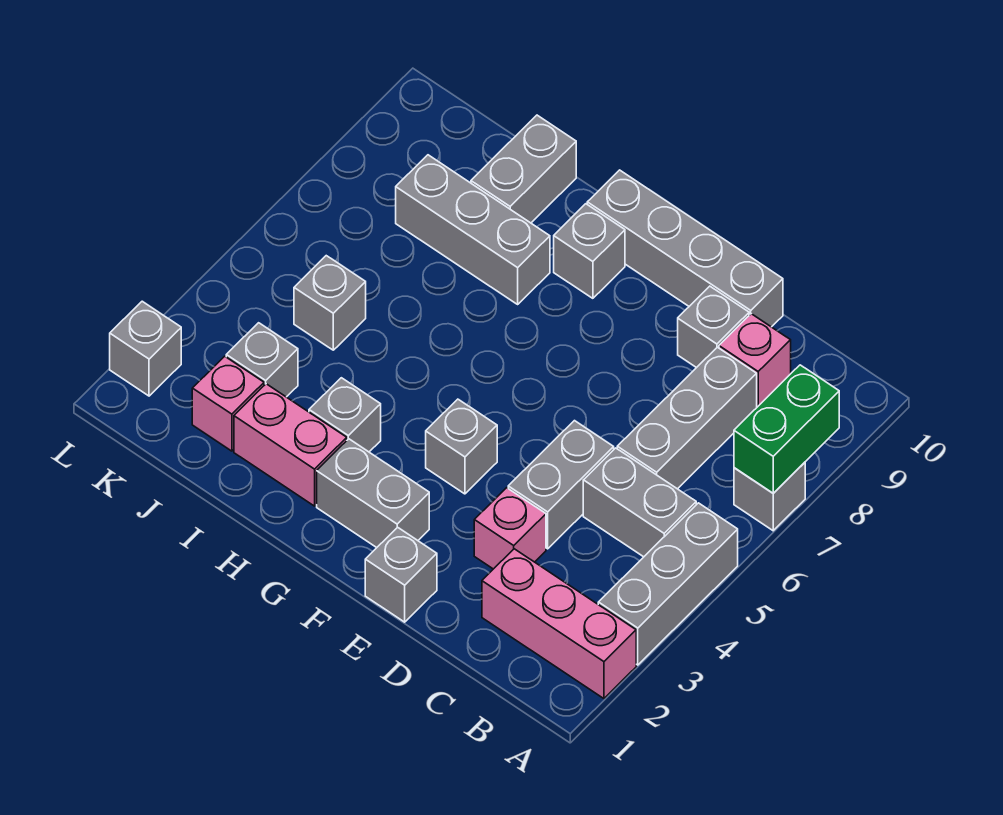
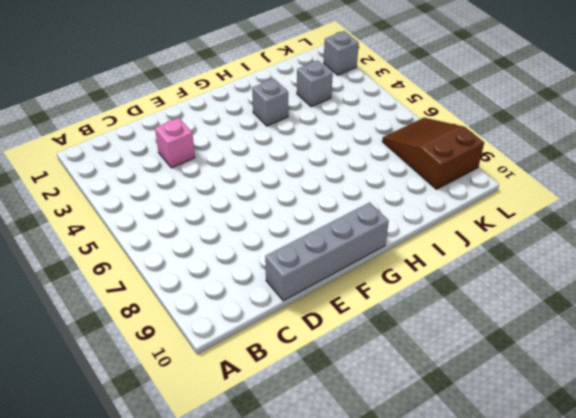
brown 2x3 slope [382,118,484,189] -> none
none -> pink 1x3 brick [482,549,636,698]
none -> grey 1x3 brick [598,503,738,665]
none -> grey 1x1 brick [734,462,805,531]

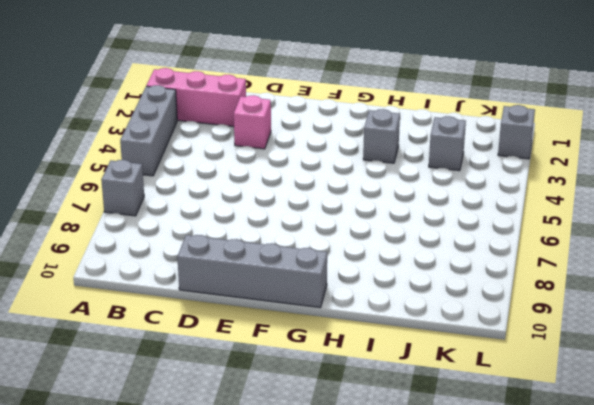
none -> grey 1x2 brick [583,448,696,557]
none -> grey 1x3 brick [617,347,757,489]
none -> pink 1x1 brick [719,314,791,407]

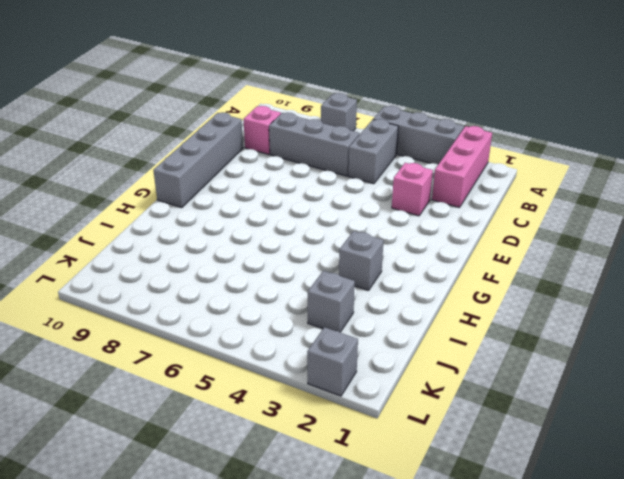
none -> grey 1x2 brick [508,421,614,549]
none -> grey 1x1 brick [678,286,749,368]
none -> grey 1x1 brick [365,527,437,622]

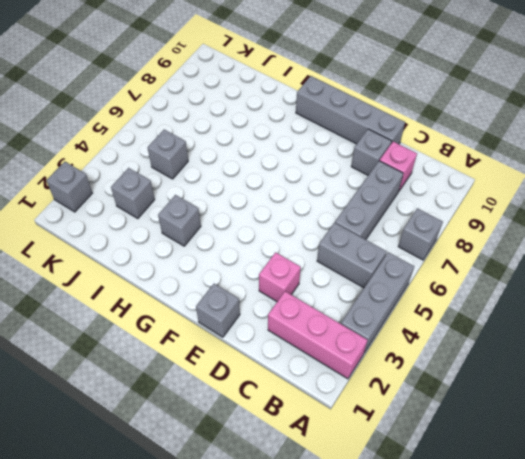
none -> grey 1x2 brick [508,421,614,549]
none -> grey 1x2 brick [317,439,429,548]
none -> grey 1x1 brick [426,399,497,494]

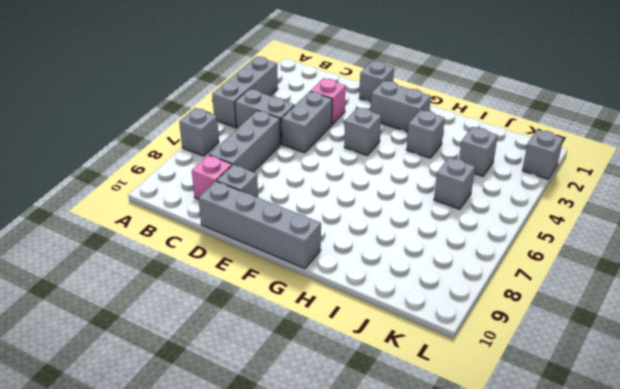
none -> pink 1x3 brick [482,549,636,698]
none -> grey 1x1 brick [554,204,625,298]
none -> pink 1x2 brick [234,384,347,506]

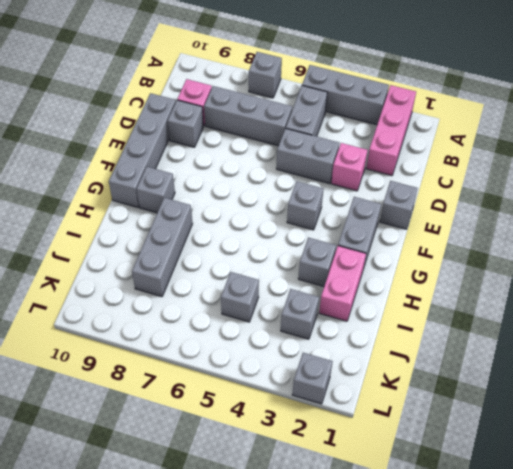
none -> grey 1x2 brick [471,115,576,223]
none -> pink 1x1 brick [192,356,264,451]
none -> green 1x2 brick [734,365,839,493]

